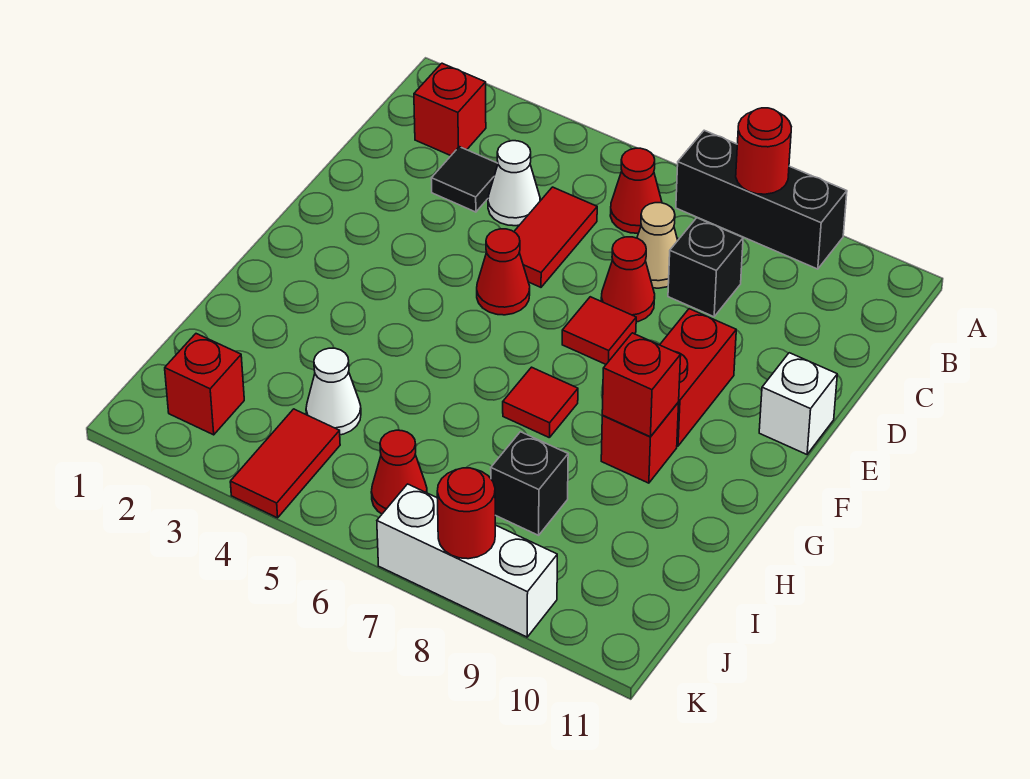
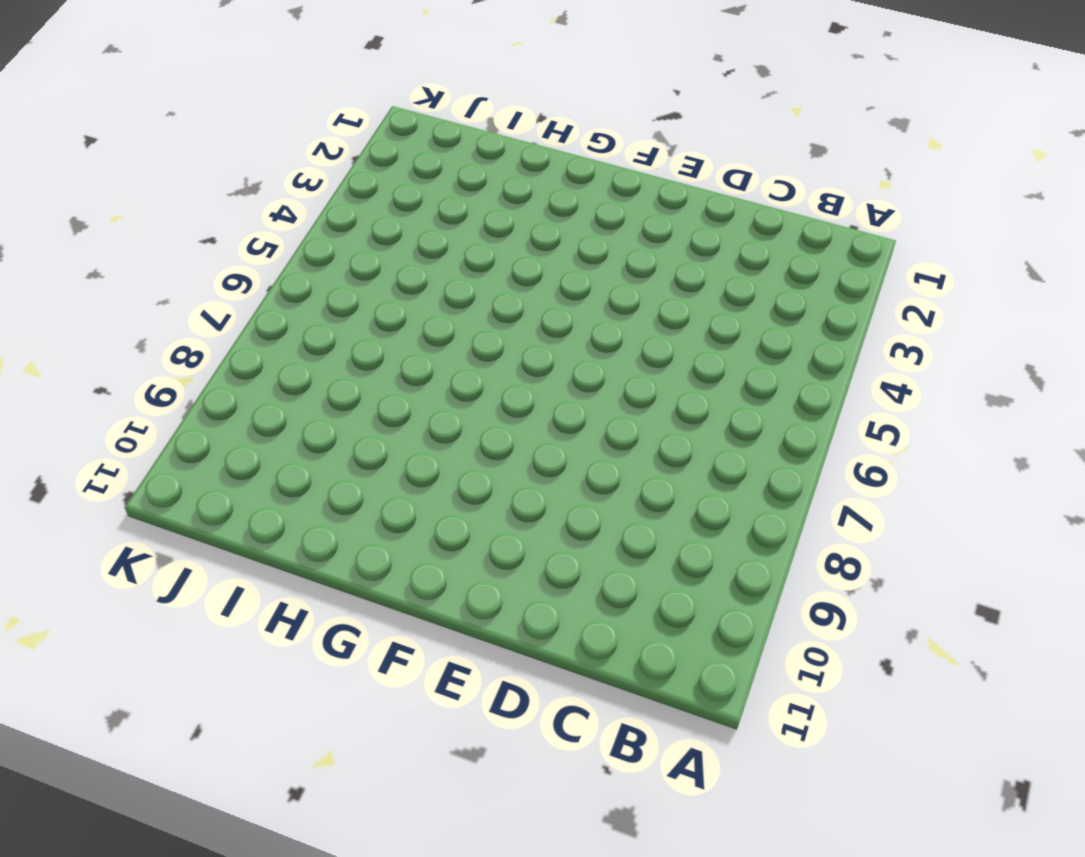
none -> black 1x3 brick [676,130,847,269]
none -> red 1x1 brick [414,63,486,156]
none -> red 1x1 cone [610,148,662,233]

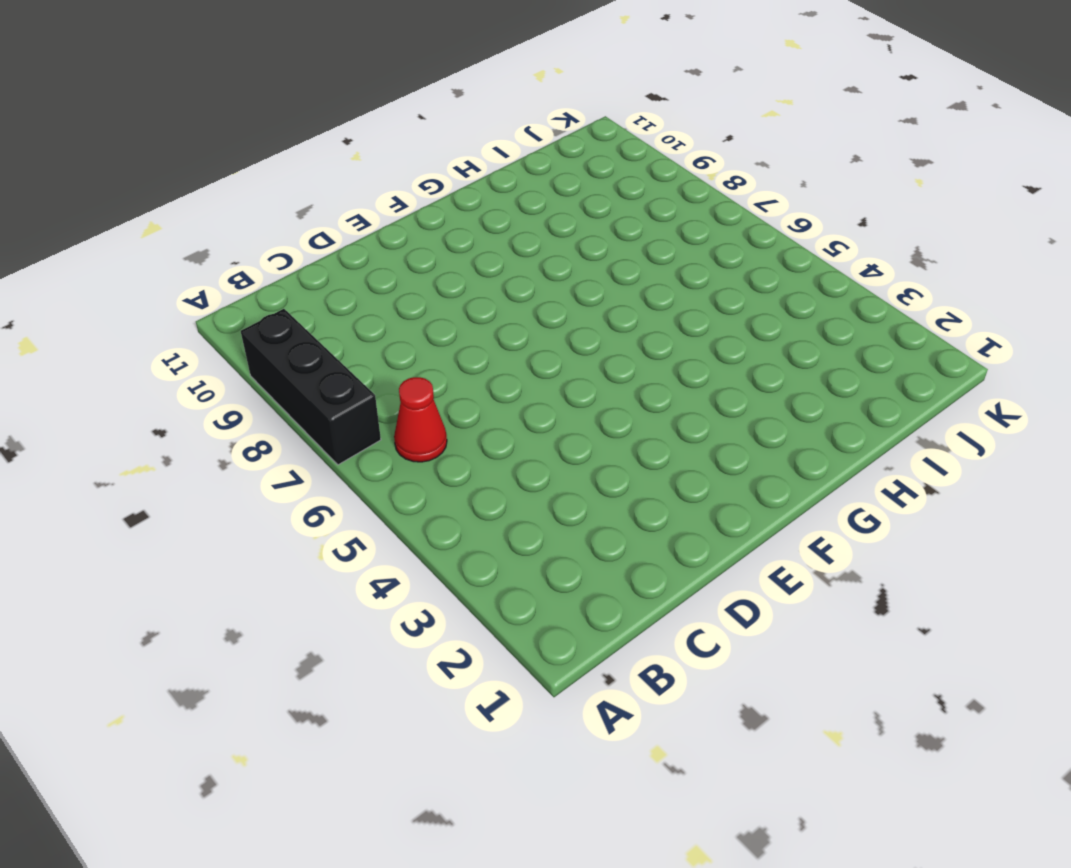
none -> red 1x1 brick [414,63,486,156]
none -> black 1x1 tile [431,147,498,212]
none -> white 1x1 cone [488,141,540,226]

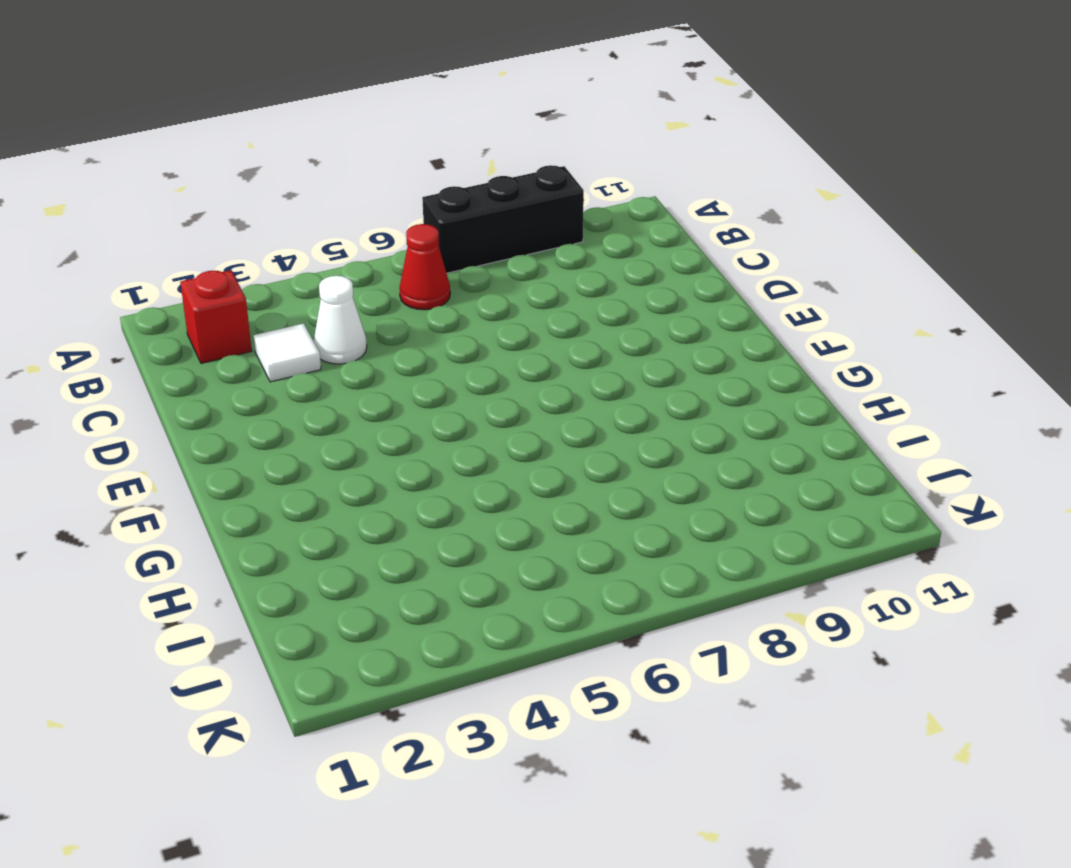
white 1x1 tile [253,324,321,382] -> black 1x1 tile [431,147,498,212]
none -> red 1x2 tile [514,187,597,287]
none -> tan 1x1 cone [637,203,678,288]
none -> black 1x1 brick [668,218,743,317]

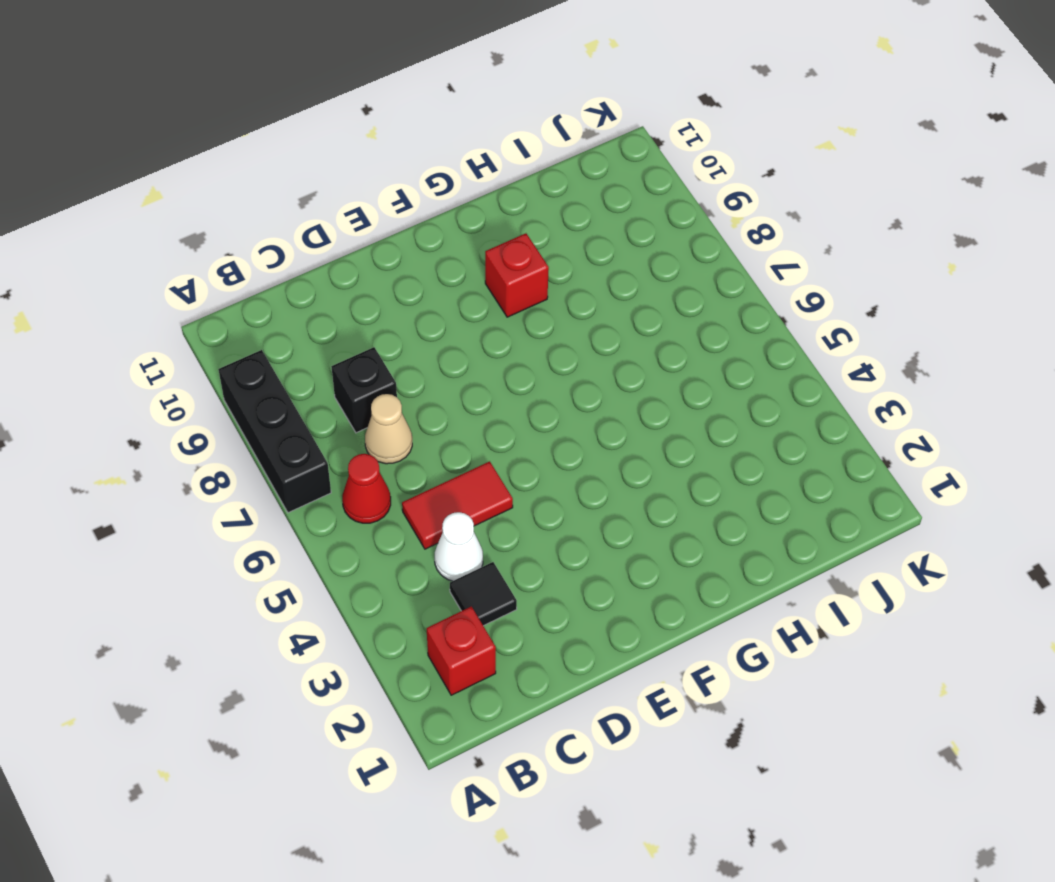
none -> red 1x1 cone [601,237,655,322]
none -> red 1x1 cone [477,229,530,315]
none -> red 1x1 tile [562,297,636,364]

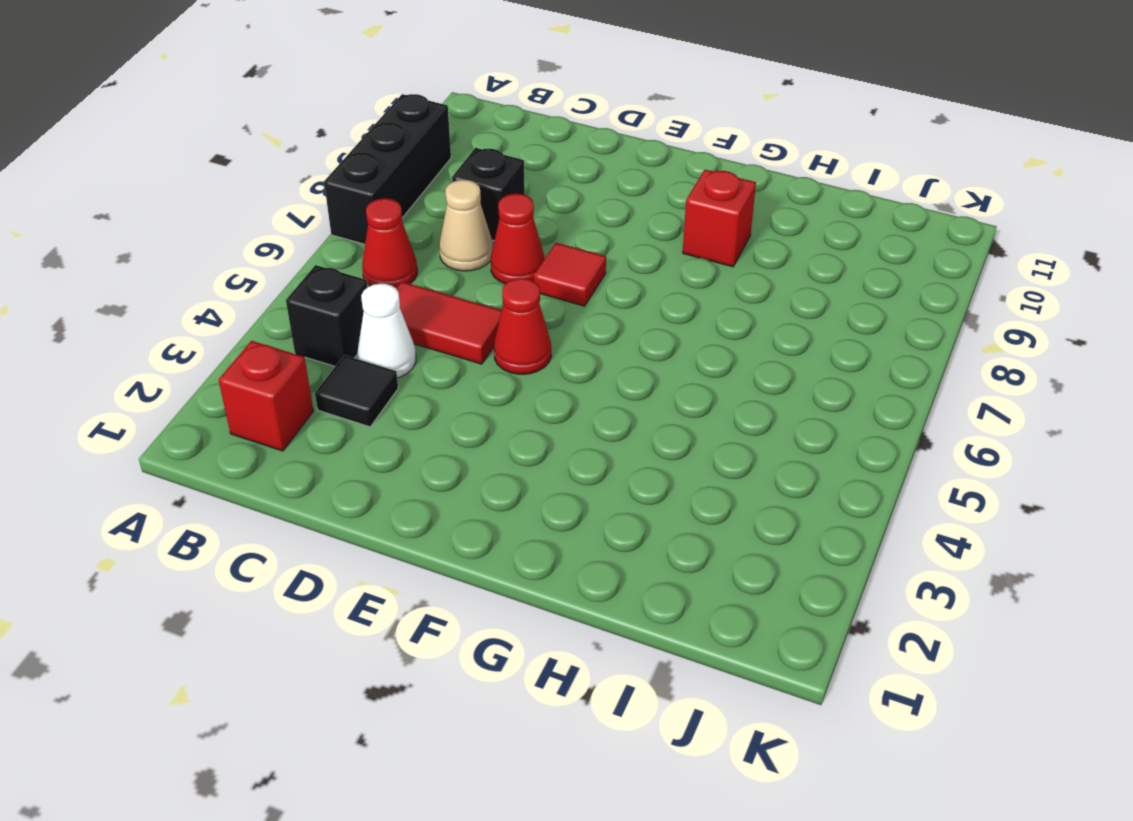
black 1x1 brick [286,265,367,366] -> black 1x1 brick moved to [491,432,568,535]
none -> red 1x2 brick [660,309,736,446]
none -> white 1x1 brick [759,353,837,454]
none -> red 1x1 tile [503,367,578,438]

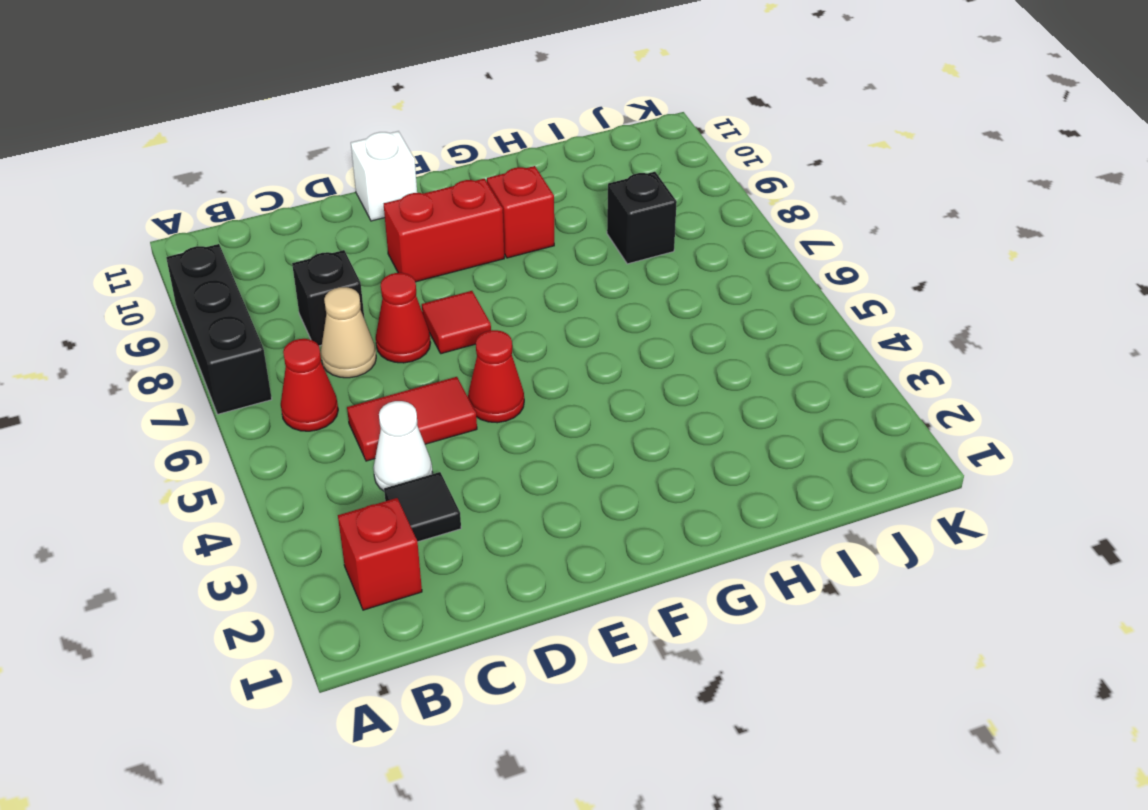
none -> red 1x1 tile [503,367,578,438]
none -> white 1x1 cone [306,348,361,435]
none -> red 1x1 brick [165,334,244,435]

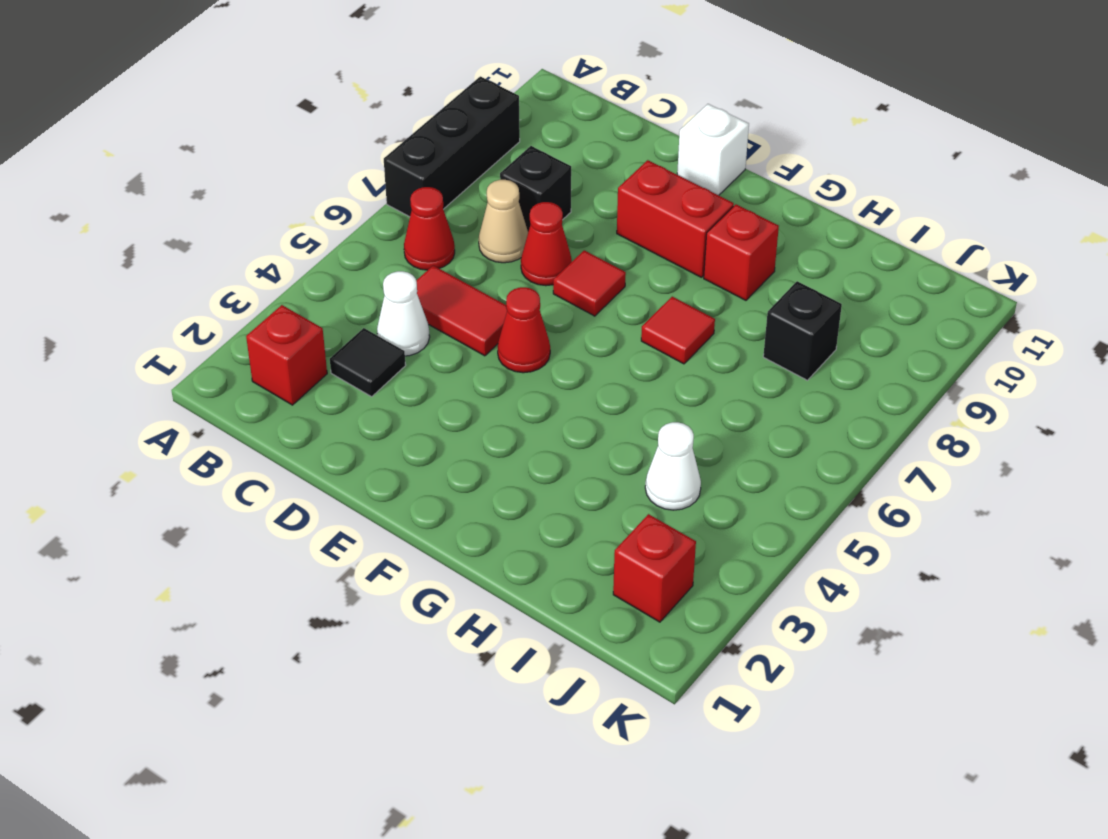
none -> red 1x2 tile [230,409,340,518]
none -> red 1x1 cone [371,430,427,514]
none -> white 1x3 brick [377,484,557,637]

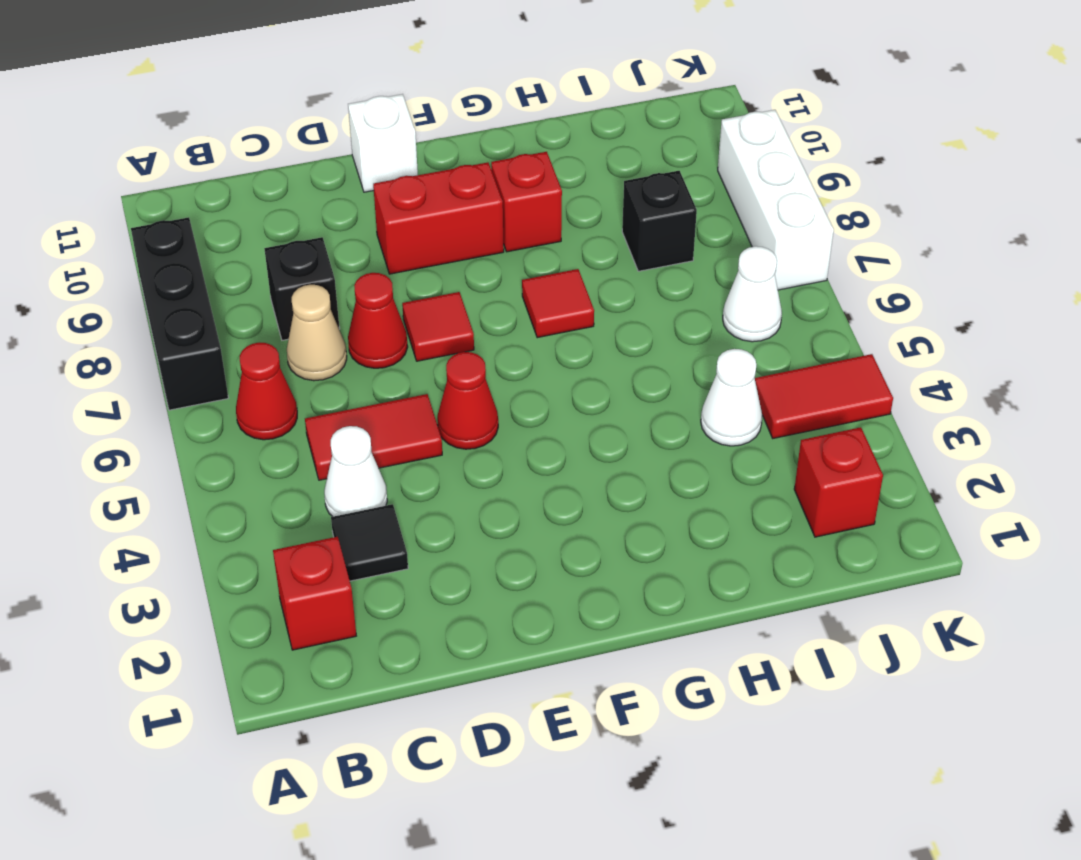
white 1x1 cone [723,246,782,342] -> red 1x1 cone [371,430,427,514]
none -> red 1x1 round brick [736,108,791,194]
none -> red 1x1 brick [602,333,681,437]
none -> red 1x1 round brick [437,468,495,559]

